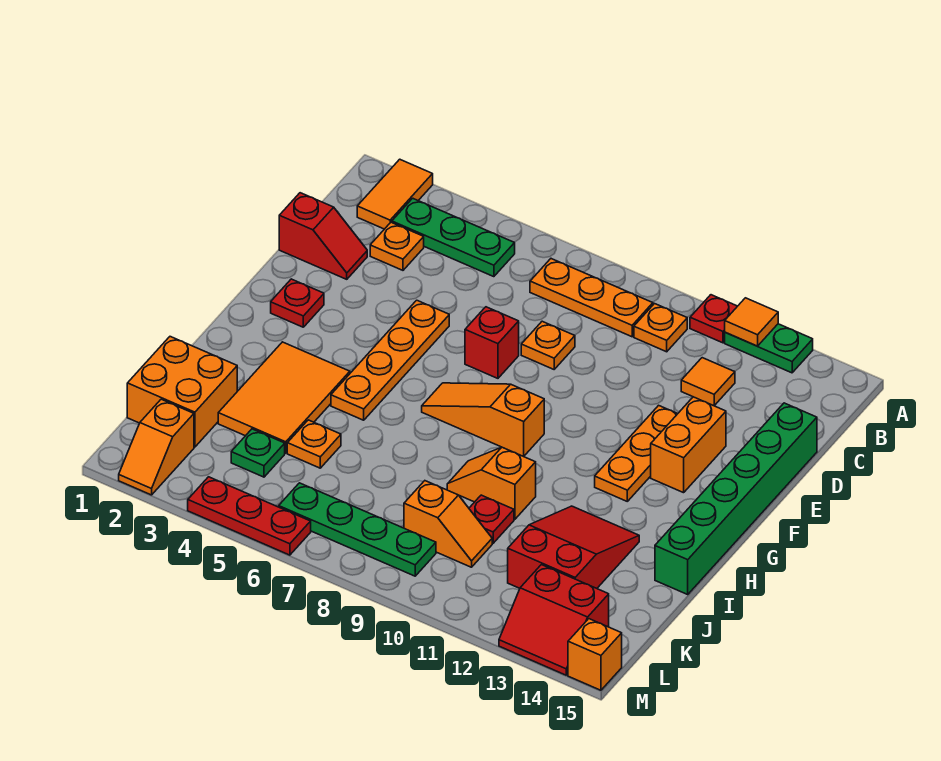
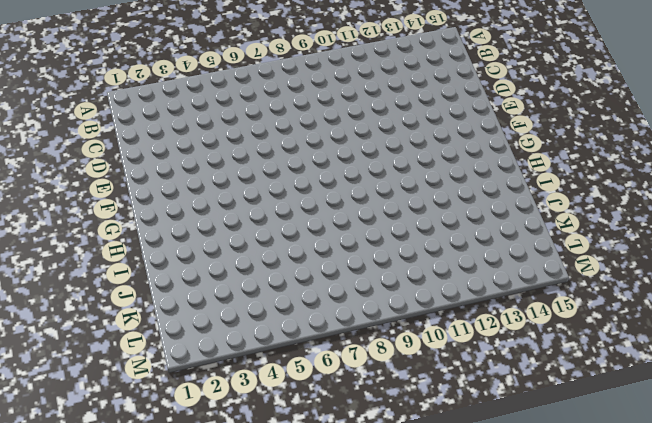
none -> orange 1x2 tile [357,159,433,229]
none -> red 1x1 plate [690,295,737,343]
none -> green 1x2 plate [725,324,813,373]
none -> green 1x3 plate [392,198,515,277]

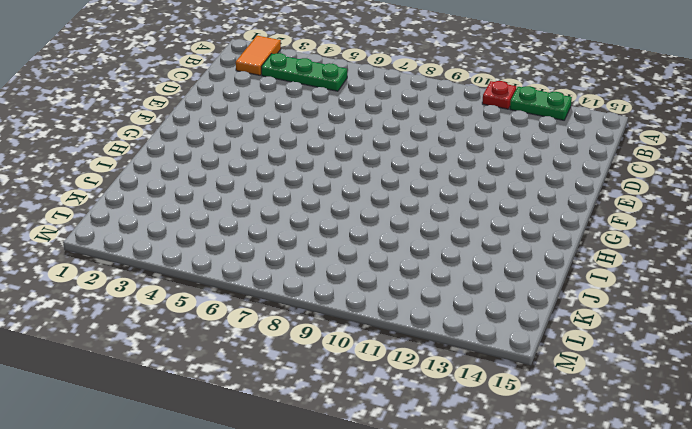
none -> orange 1x3 plate [530,259,653,337]
none -> orange 1x1 plate [634,304,687,352]
none -> orange 1x1 plate [370,222,424,270]
none -> orange 1x1 tile [681,358,735,406]

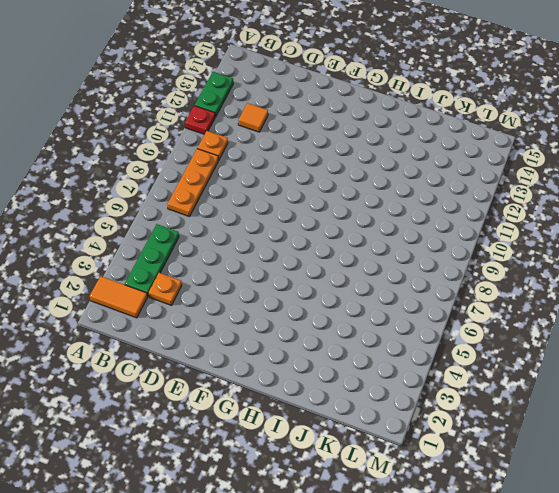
none -> red 1x2 slope [279,193,367,279]
none -> orange 1x1 plate [521,321,575,369]
none -> green 1x6 brick [655,403,817,594]
none -> orange 1x4 plate [331,300,449,420]

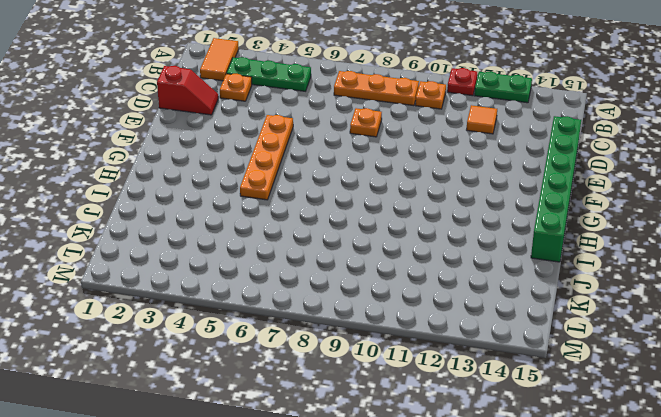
none -> red 1x1 brick [465,307,519,378]
none -> orange 1x3 plate [595,405,677,501]
none -> orange 1x2 brick [651,397,726,493]
none -> red 1x1 plate [271,279,324,327]

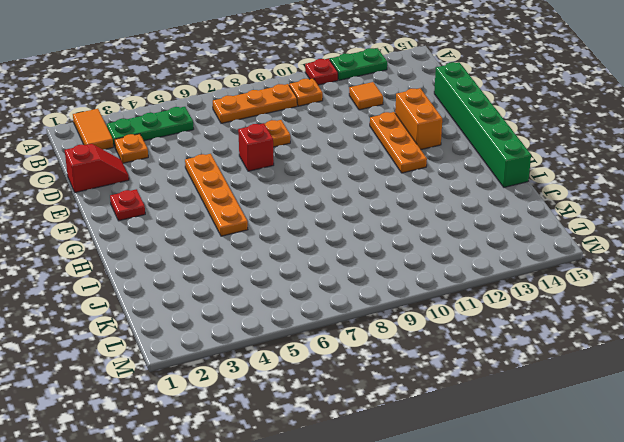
none -> orange 1x3 slope [422,383,544,456]
none -> orange 2x3 tile [218,342,350,453]
none -> orange 1x2 slope [447,447,536,519]
none -> red 2x3 slope [508,506,639,588]

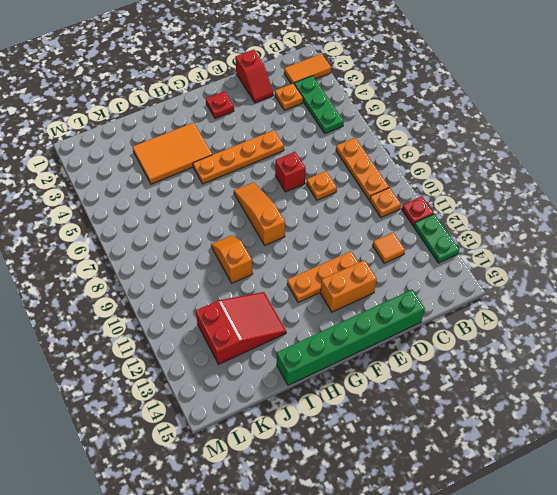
none -> orange 2x2 brick [127,337,237,447]
none -> orange 1x1 plate [287,420,341,468]
none -> red 1x1 plate [469,495,514,543]
none -> green 1x1 plate [231,429,285,477]

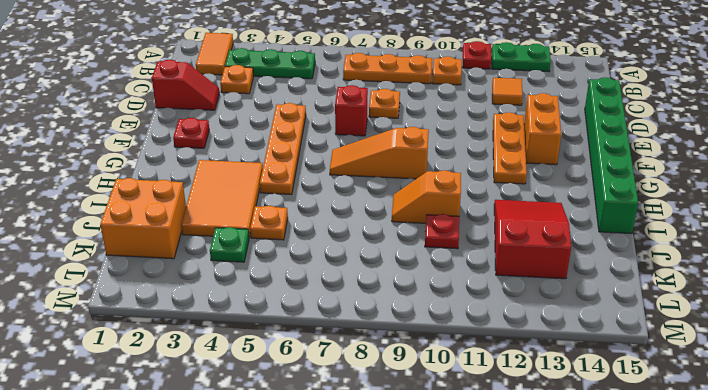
none -> orange 1x2 slope [404,481,492,567]
none -> orange 1x2 slope [119,399,194,495]
none -> green 1x4 plate [279,483,436,576]
none -> red 2x2 slope [499,565,609,675]

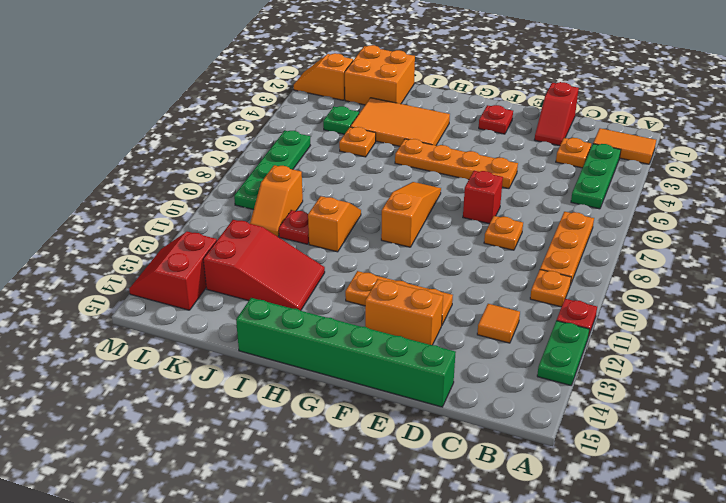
none -> red 1x3 plate [188,477,311,555]
none -> orange 1x1 brick [568,619,622,690]
none -> orange 1x1 tile [725,298,778,346]

